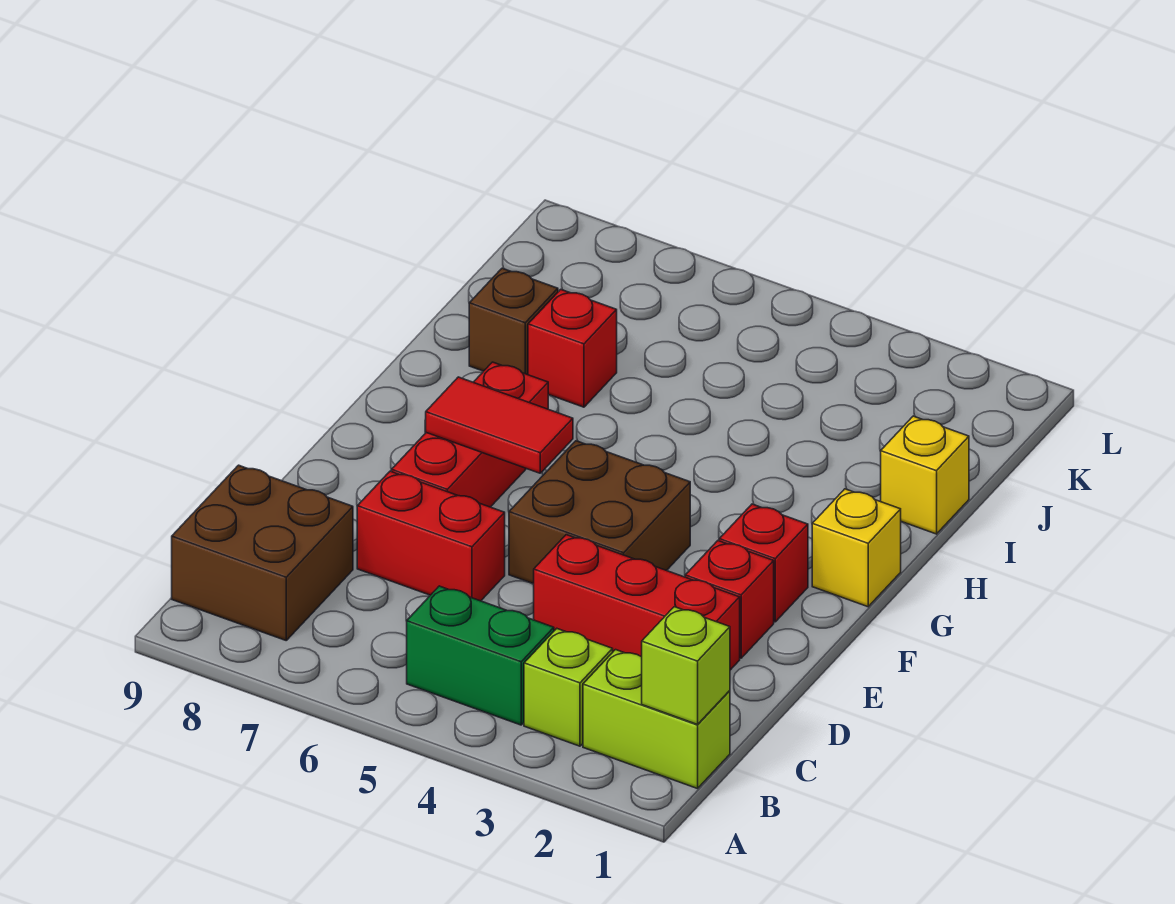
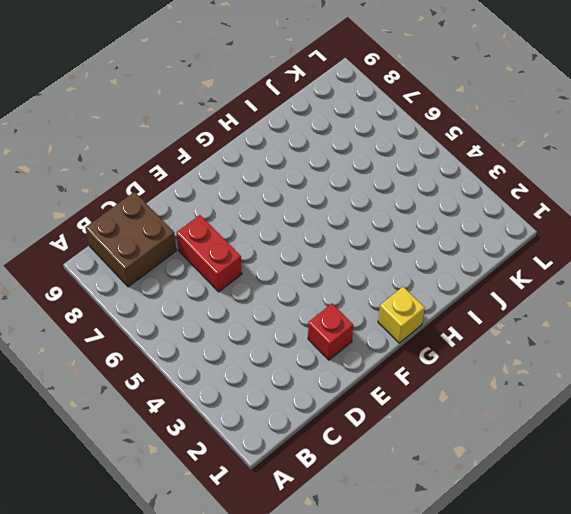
none -> lime 1x2 brick [583,650,730,789]
none -> lime 1x1 brick [524,629,613,746]
none -> green 1x2 brick [407,586,554,725]

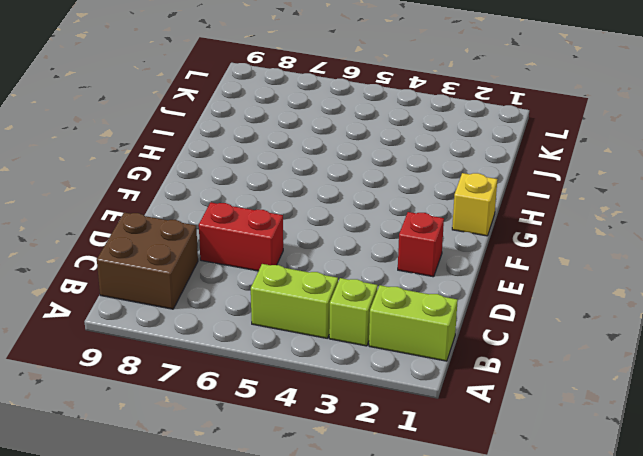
lime 1x2 brick [251,264,338,338] -> green 1x2 brick [407,586,554,725]
none -> red 1x3 brick [534,535,740,670]
none -> brown 2x2 brick [509,441,690,584]
none -> red 1x3 brick [392,362,548,507]

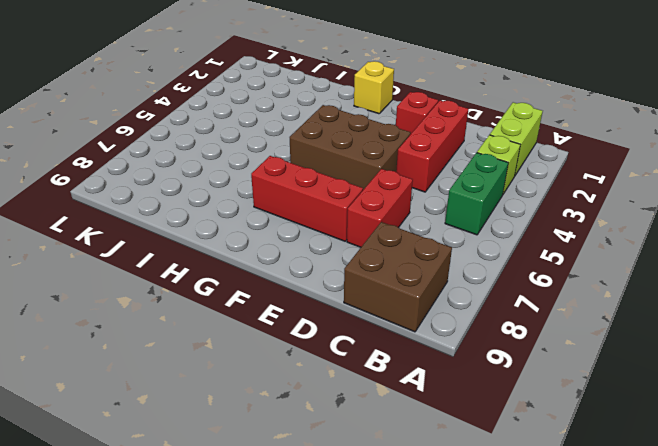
brown 2x3 brick [290,105,411,190] -> brown 2x2 brick [509,441,690,584]
none -> red 1x1 brick [719,504,808,622]
none -> yellow 1x1 brick [881,416,969,534]
none -> red 1x1 brick [528,289,617,407]

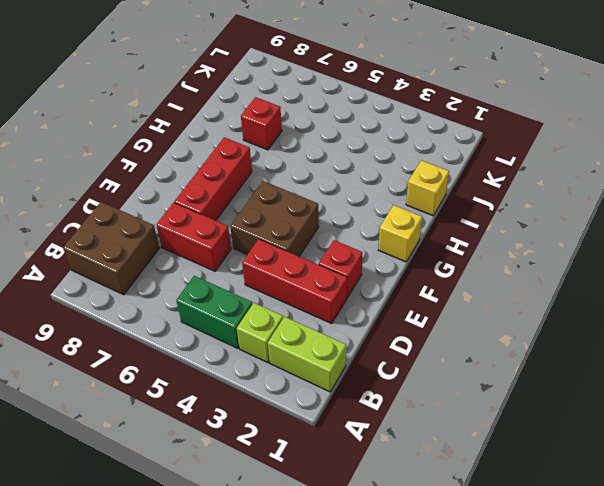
none -> red 1x1 brick [719,504,808,622]
none -> brown 1x1 brick [469,268,558,375]
none -> lime 1x1 brick [642,607,730,725]

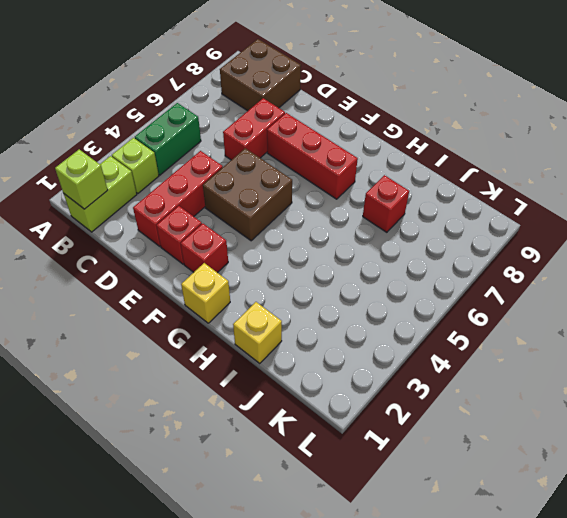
none -> brown 1x1 brick [469,268,558,375]
none -> red 1x2 tile [426,377,573,473]

